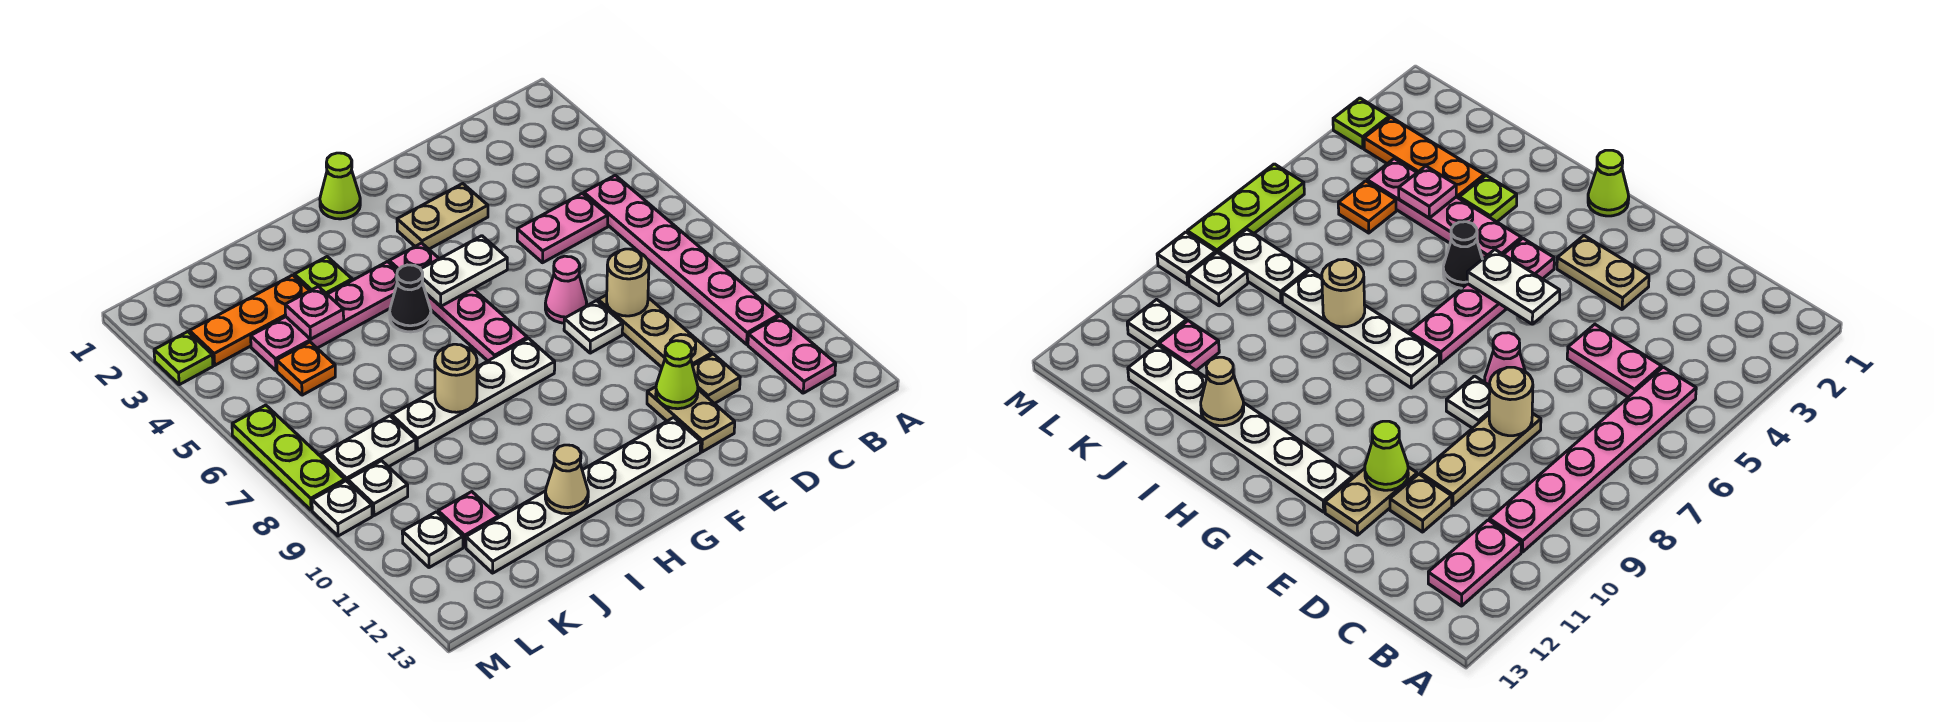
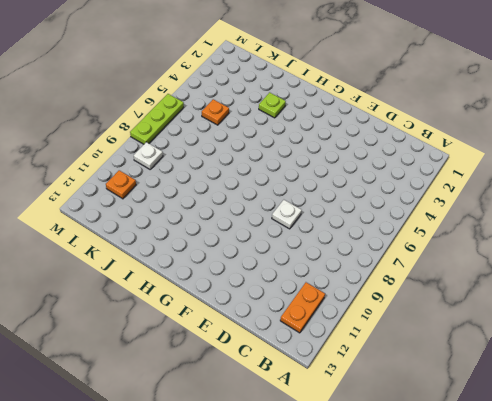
orange 1x2 plate [280,282,325,333] -> pink 1x2 plate [748,316,836,393]
orange 1x1 plate [106,170,136,199] -> white 1x1 plate [402,512,463,568]
none -> pink 1x6 plate [584,175,779,344]
none -> pink 1x2 plate [517,193,608,263]
none -> tan 1x3 plate [598,295,712,367]
none -> tan 1x1 plate [693,354,740,404]

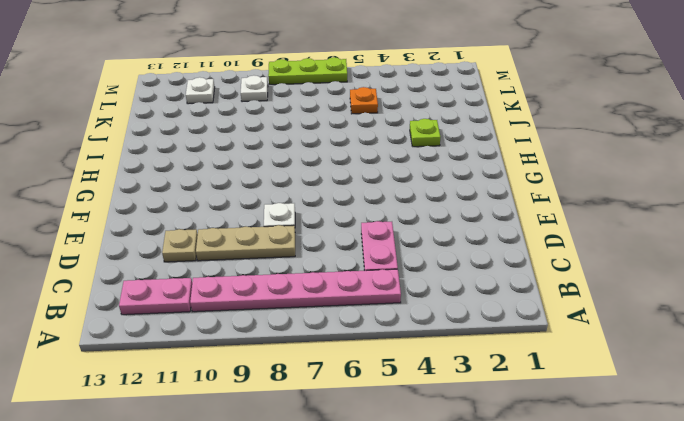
none -> tan 1x2 plate [397,184,488,249]
none -> pink 1x1 cone [545,256,587,323]
none -> tan 1x2 plate [647,387,735,452]
none -> white 1x6 plate [466,417,701,573]

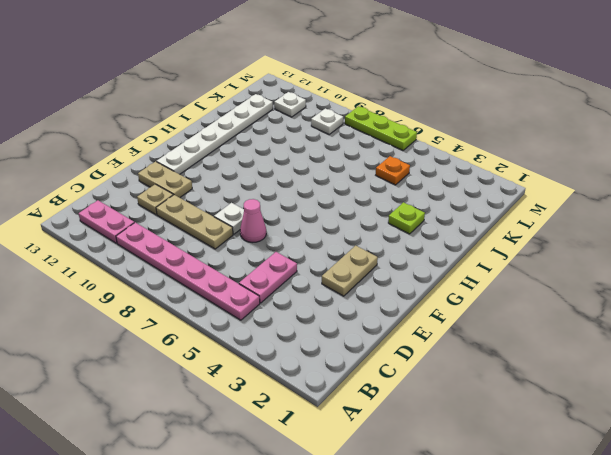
none -> lime 1x1 cone [320,153,360,219]
none -> pink 1x4 plate [389,243,527,361]
none -> white 1x4 plate [392,338,555,450]
none -> pink 1x4 plate [251,262,398,371]

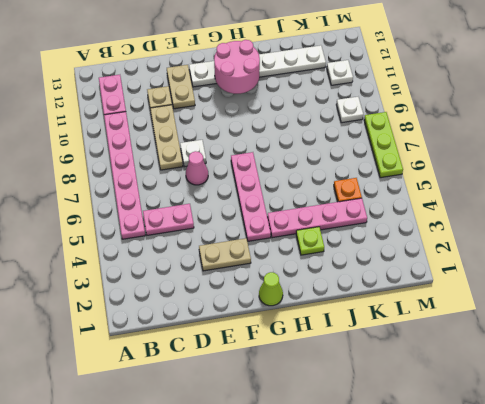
pink 2x2 round brick [214,40,260,94] -> none
none -> white 1x4 plate [392,338,555,450]
none -> black 1x1 cone [390,265,431,332]
none -> orange 1x3 plate [190,275,310,365]
none -> white 1x2 plate [321,416,416,482]

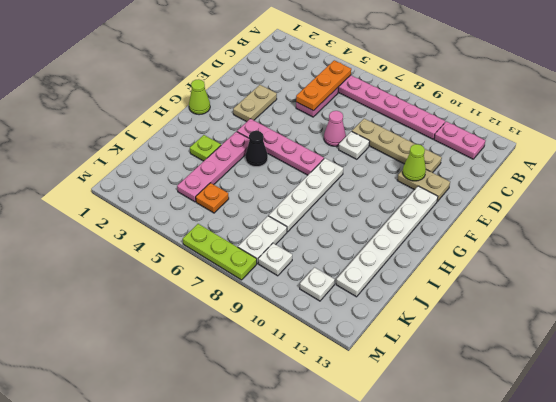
orange 1x3 plate [296,60,351,111] -> orange 1x3 plate moved to [190,275,310,365]
none -> pink 1x1 plate [438,492,498,547]
none -> lime 1x1 plate [154,332,213,385]
none -> white 1x1 plate [312,481,372,536]
none -> tan 1x1 round brick [607,249,649,316]

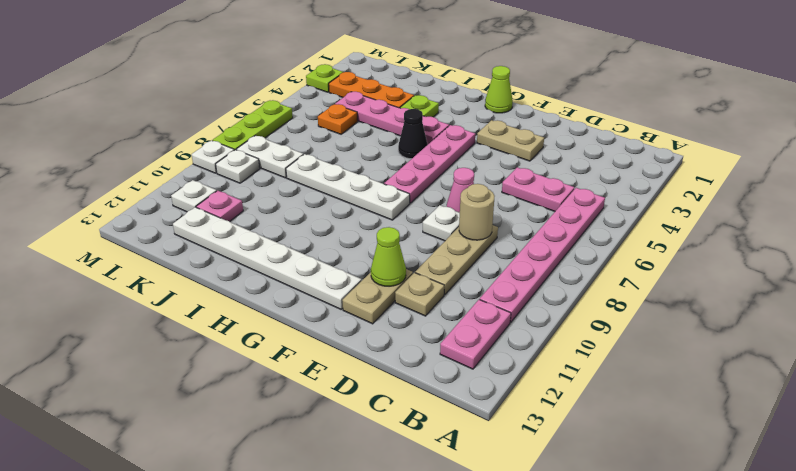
none -> white 1x2 plate [421,236,507,306]
none -> tan 1x1 round brick [435,344,477,412]
none -> tan 1x1 cone [545,445,588,514]
none -> pink 1x1 plate [285,287,344,339]

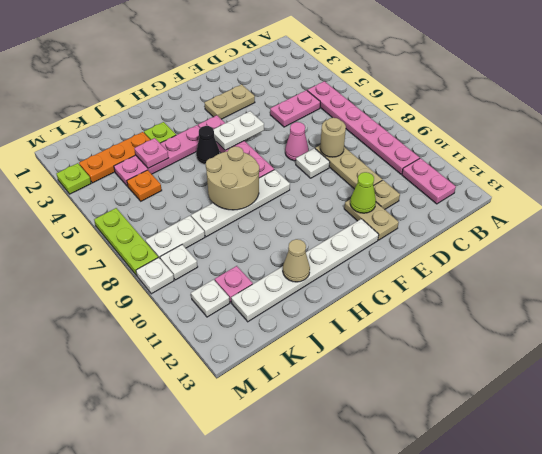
tan 2x2 round brick [206,146,259,210] -> tan 1x1 round brick [435,344,477,412]
none -> lime 1x1 cone [320,153,360,219]

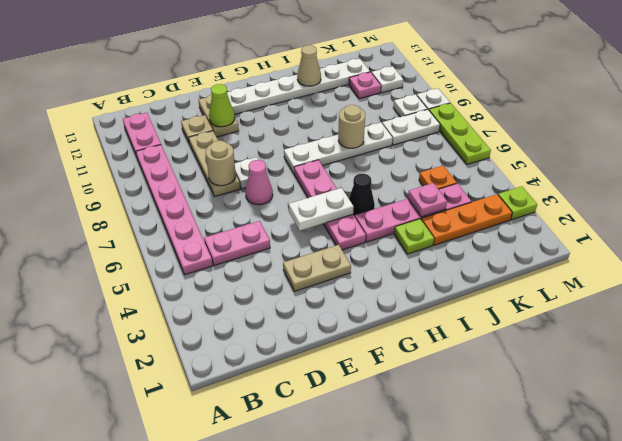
none -> lime 1x1 cone [320,153,360,219]

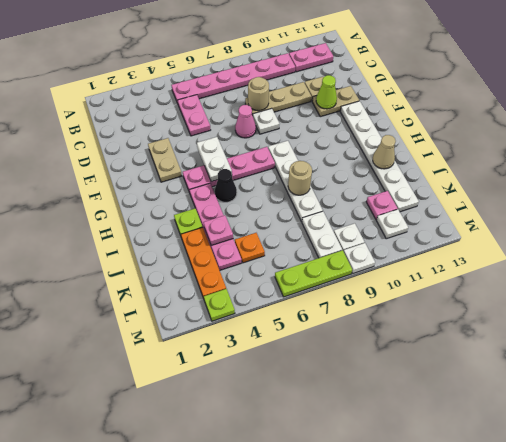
none -> lime 1x1 cone [320,153,360,219]

